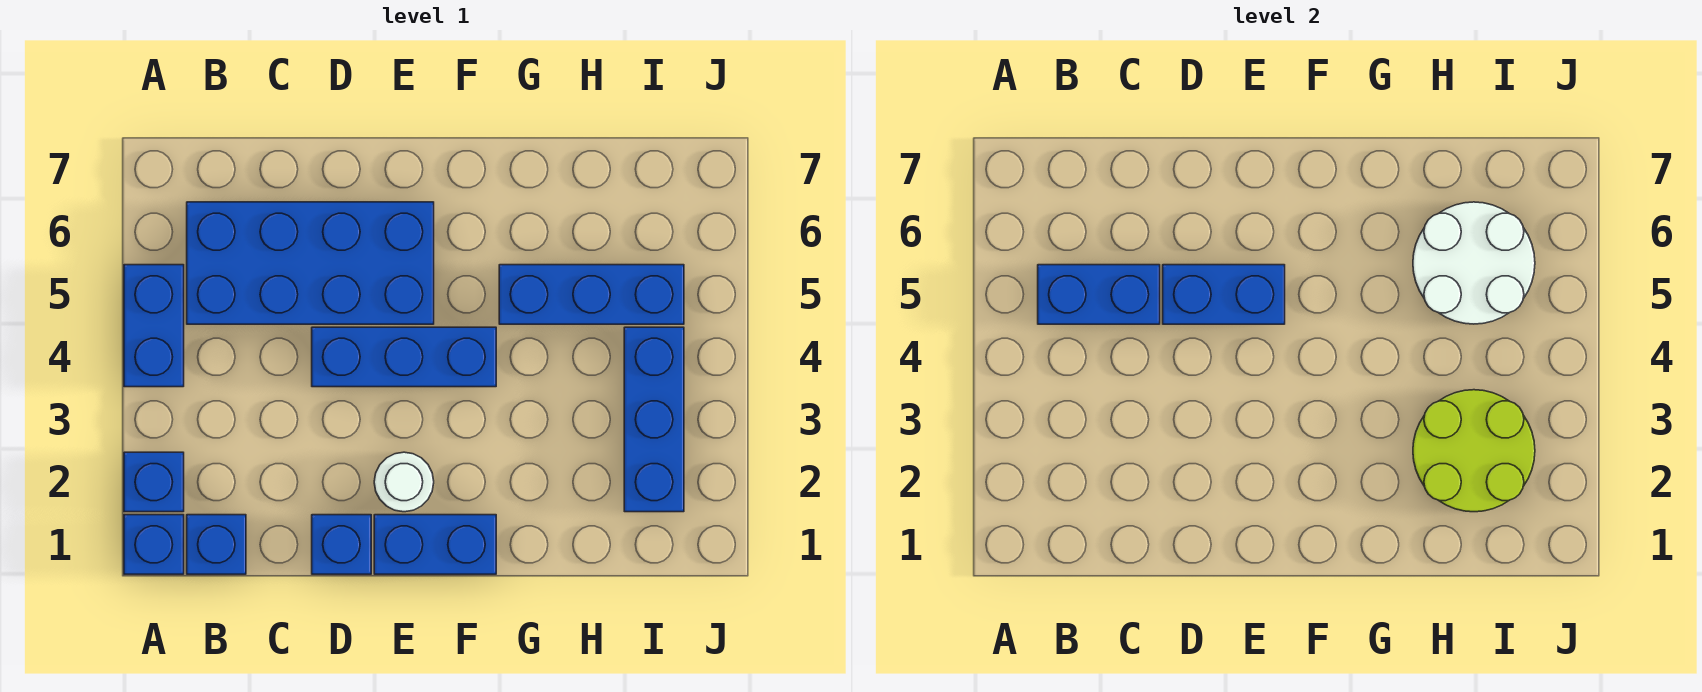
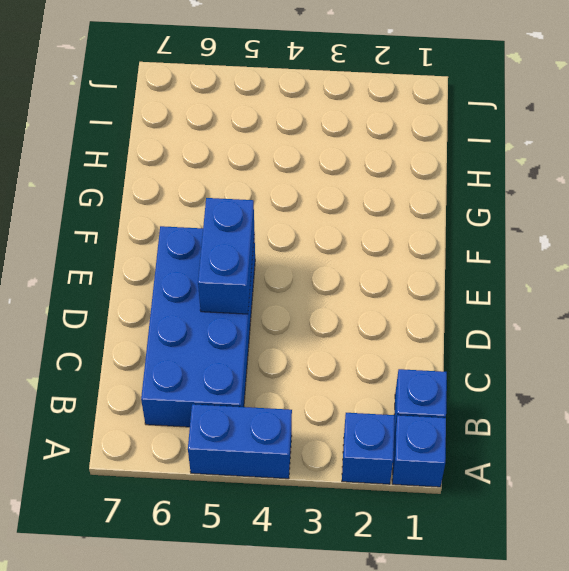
none -> blue 1x1 brick [312,515,371,574]
none -> blue 1x3 brick [312,327,496,387]
none -> blue 1x2 brick [374,515,496,574]

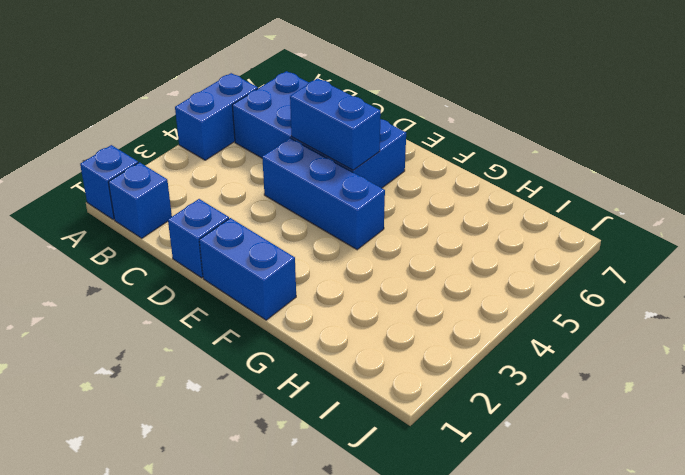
none -> blue 1x1 brick [124,452,184,512]
none -> white 1x1 round brick [374,452,434,512]
none -> blue 1x3 brick [499,265,684,324]

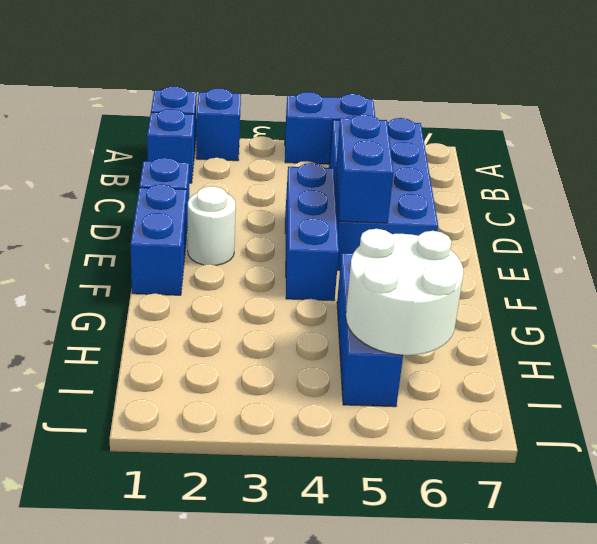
none -> blue 1x3 brick [624,327,684,512]
none -> blue 1x2 brick [1038,265,1160,324]
none -> lime 2x2 round brick [1413,390,1535,512]

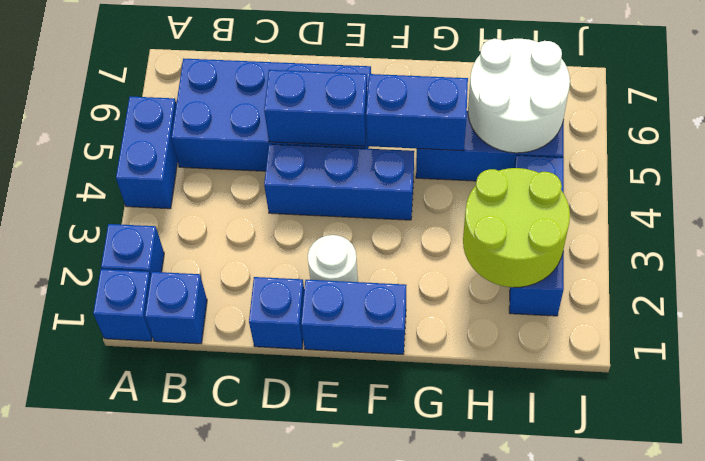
blue 1x2 brick [366,74,468,151] -> blue 1x2 brick moved to [1038,265,1160,324]

